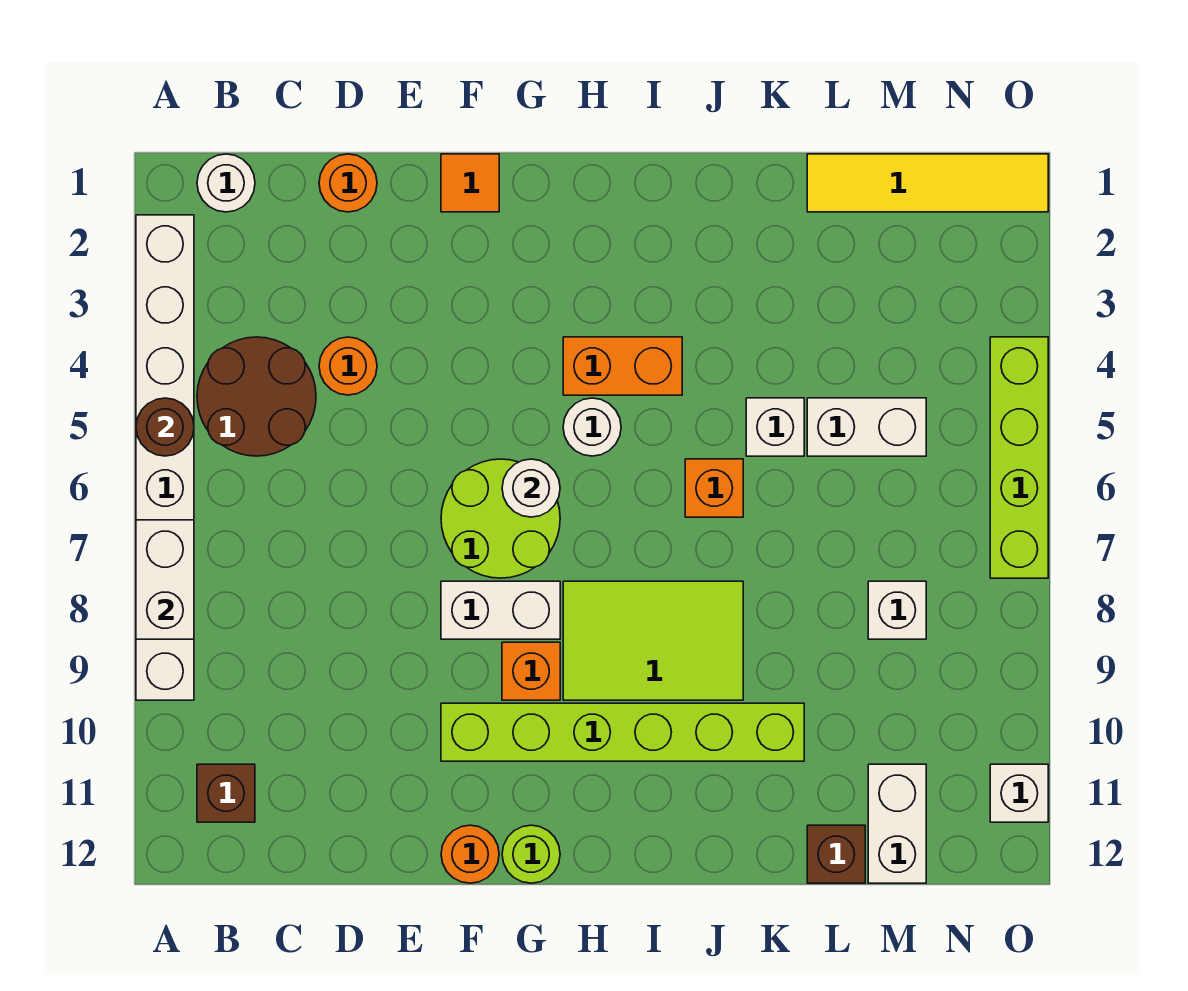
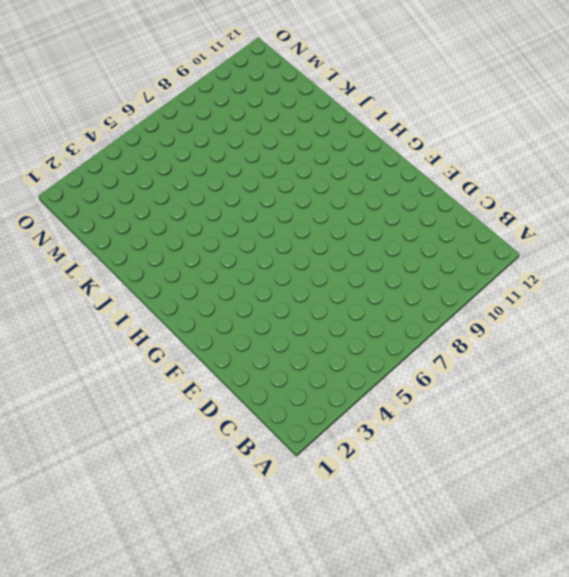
none -> white 1x8 brick [136,215,194,700]
none -> white 1x1 round brick [197,154,255,212]
none -> brown 2x2 round brick [197,337,316,456]

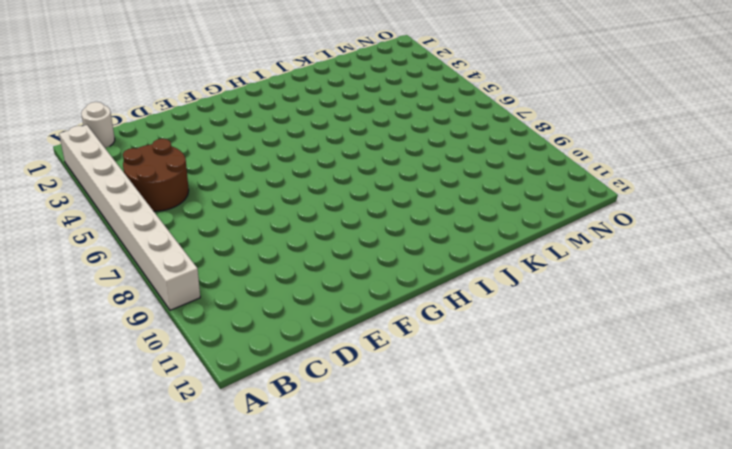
none -> brown 1x1 brick [197,764,255,822]
none -> orange 1x1 round brick [319,154,377,212]
none -> orange 1x1 round brick [319,337,377,395]

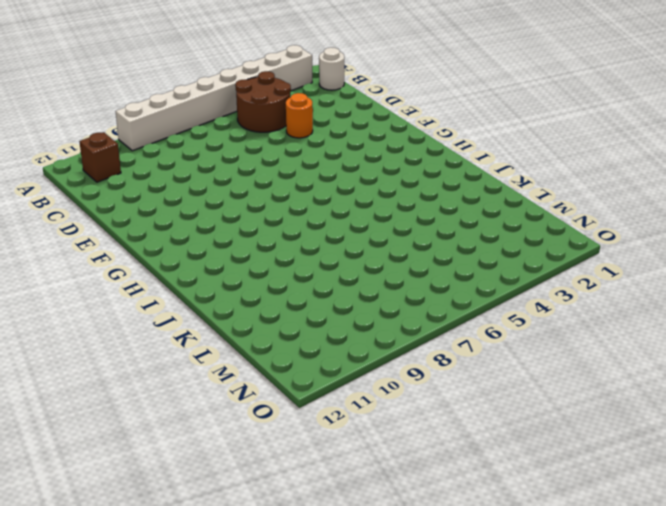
none -> orange 1x1 round brick [319,154,377,212]
none -> orange 1x1 tile [441,154,499,212]
none -> lime 2x2 round brick [441,459,560,578]

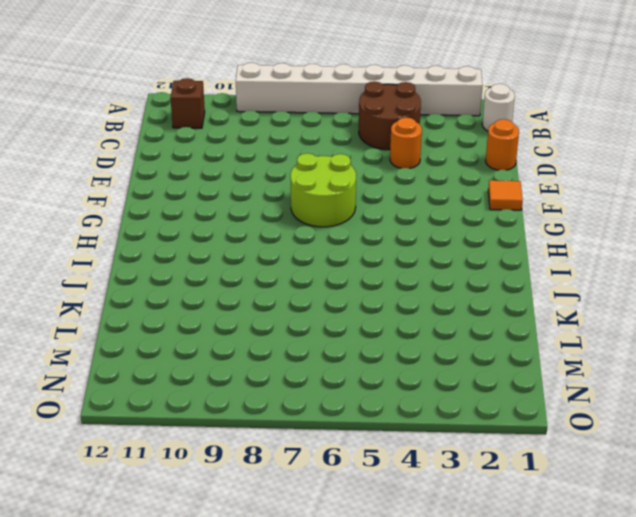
none -> white 1x2 brick [441,581,560,639]
none -> lime 1x6 brick [441,703,804,761]
none -> orange 1x1 round brick [441,825,499,883]

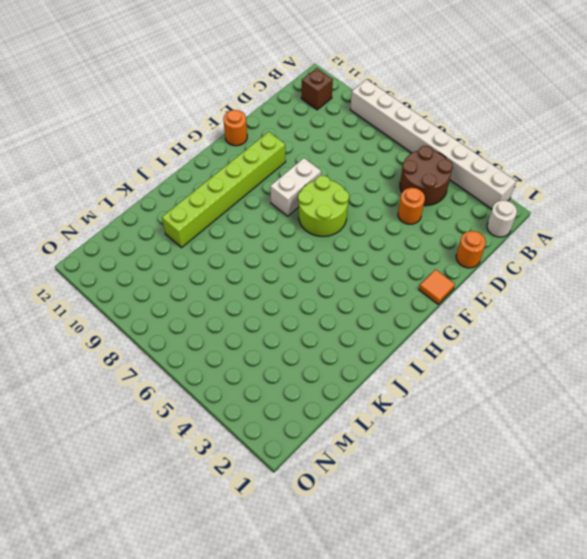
none -> orange 1x1 brick [502,642,560,700]
none -> lime 1x1 round brick [502,825,560,883]
none -> orange 1x2 brick [563,337,682,395]

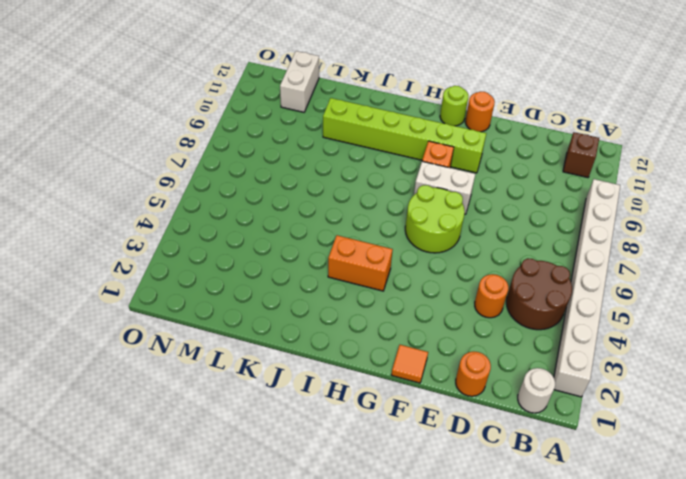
none -> white 1x1 round brick [563,398,621,456]
none -> lime 2x3 tile [563,581,743,700]
none -> orange 1x1 brick [685,459,743,517]

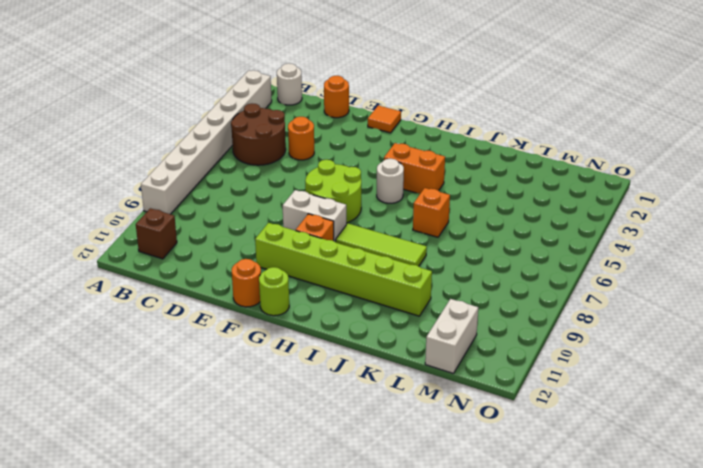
lime 1x3 tile [336,224,427,266] -> lime 2x3 tile [563,581,743,700]
none -> white 1x1 brick [746,398,804,456]
none -> yellow 1x4 tile [807,154,1048,212]
none -> white 1x2 brick [807,398,926,456]

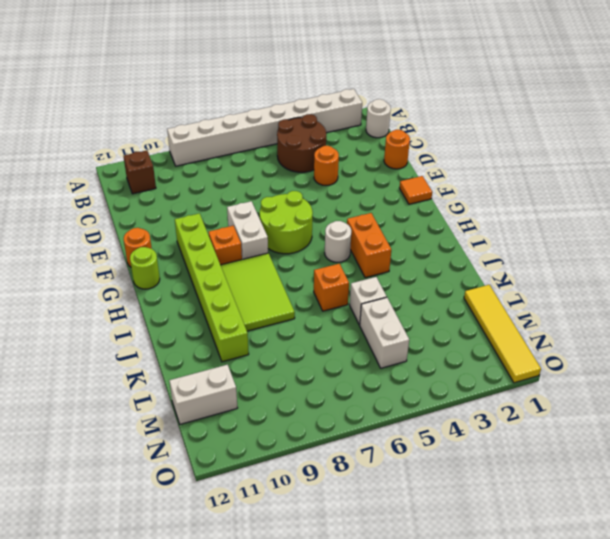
none -> brown 1x1 brick [807,825,865,883]
none -> white 1x1 brick [868,581,926,639]
none -> lime 1x4 brick [990,337,1048,578]

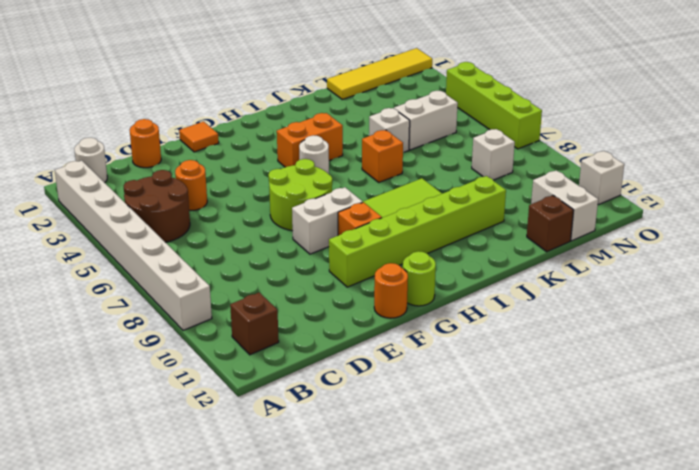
none -> brown 1x1 round brick [136,398,194,456]
none -> white 1x2 brick [136,520,194,639]
none -> white 1x1 round brick [502,459,560,517]

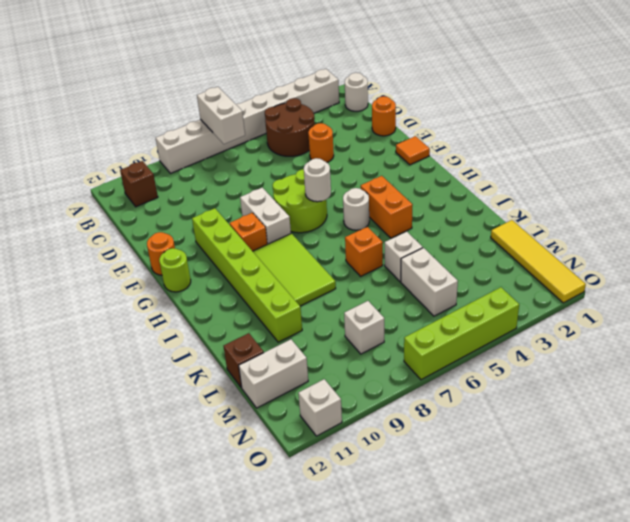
white 1x2 brick [197,87,245,144] -> white 1x2 brick turned to [136,520,194,639]
none -> brown 1x1 round brick [136,398,194,456]

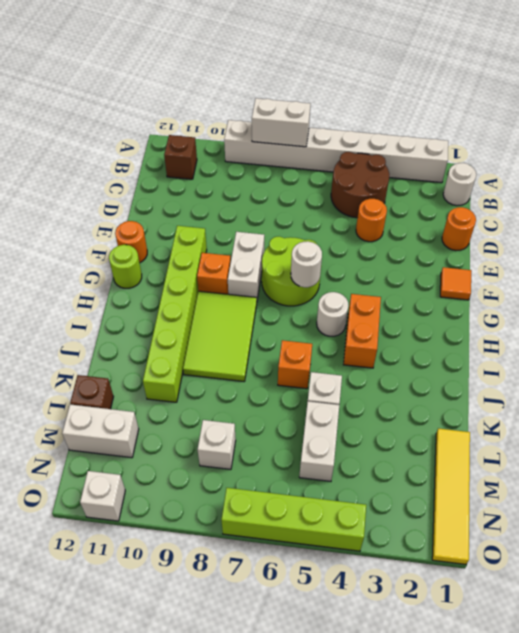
none -> brown 1x1 round brick [136,398,194,456]

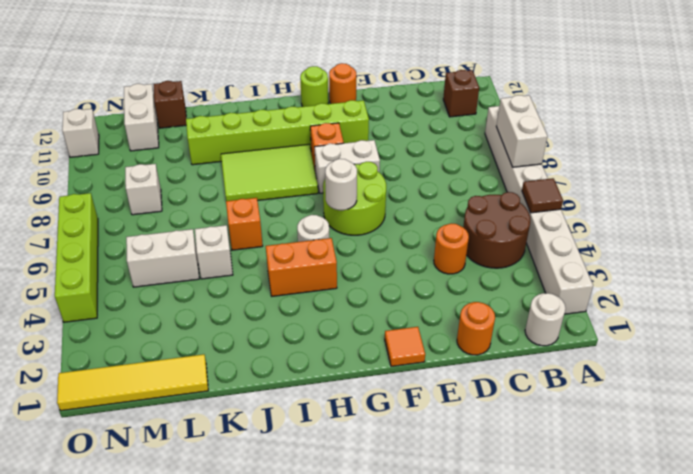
brown 1x1 tile [522,178,563,213] -> brown 1x1 round brick [136,398,194,456]

